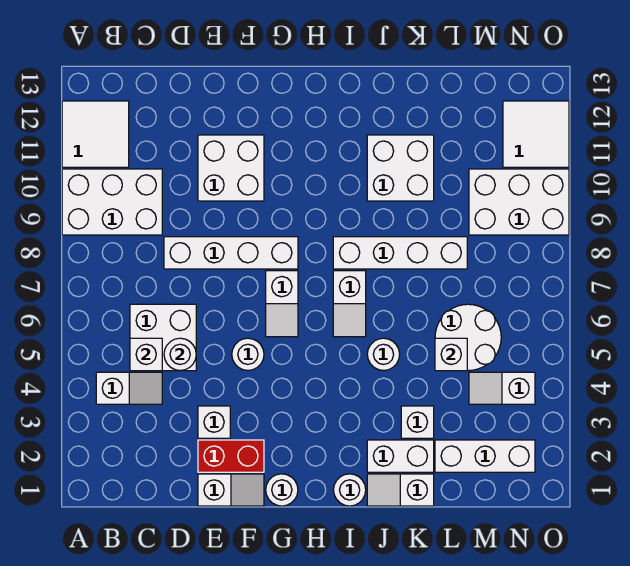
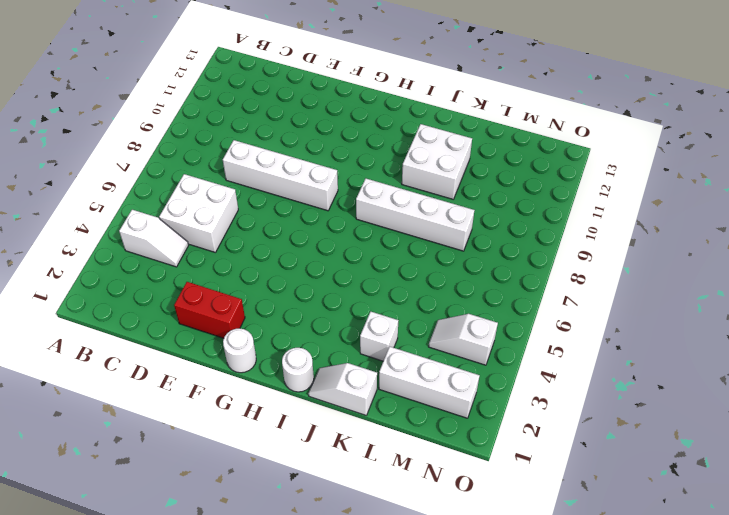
none -> white 2x3 brick [62,169,162,235]
none -> white 2x2 tile [62,101,129,167]
none -> white 1x2 slope [198,474,264,506]

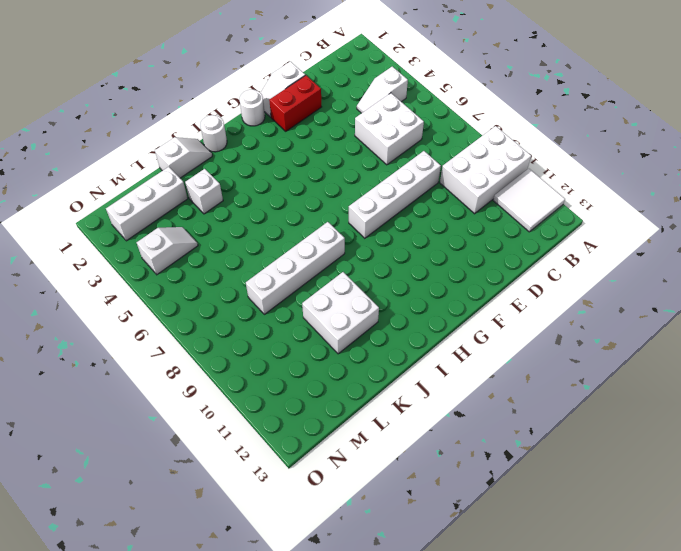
none -> white 1x1 brick [198,406,230,438]
none -> white 2x2 brick [198,135,264,201]
none -> white 1x1 round brick [232,338,264,370]

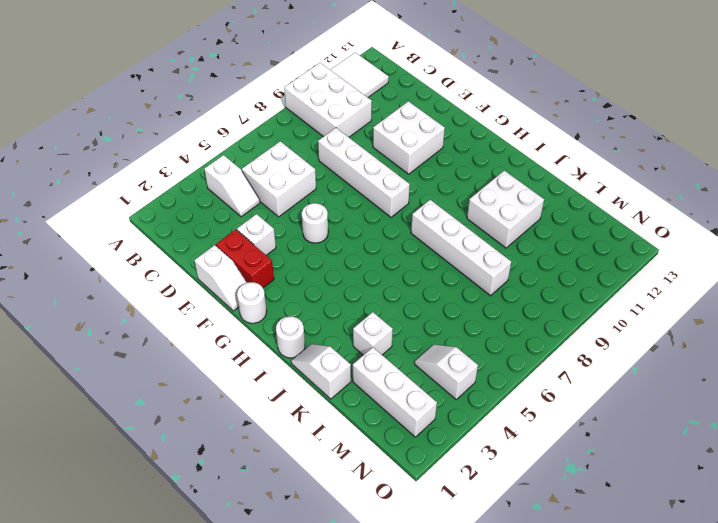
none -> white 1x2 slope [266,271,298,337]
none -> white 1x2 slope [333,271,366,337]
none -> white 1x2 brick [367,440,434,472]

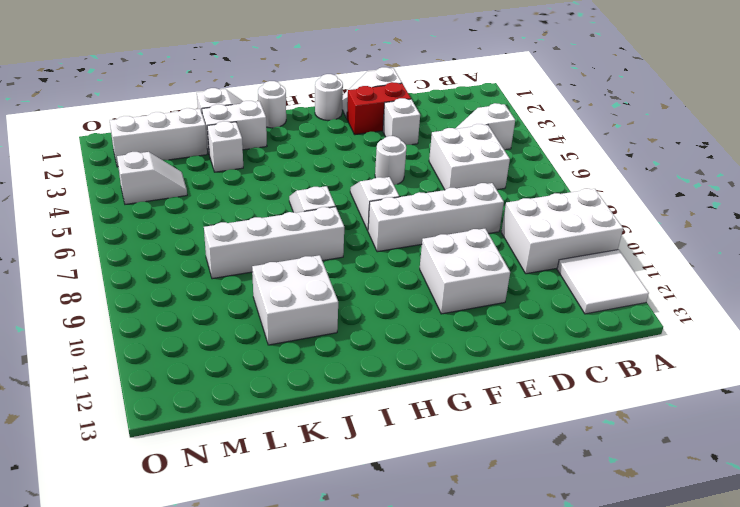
none -> white 1x1 round brick [367,338,400,370]
none -> white 2x2 round brick [435,304,501,371]
none -> white 2x3 brick [469,169,569,235]

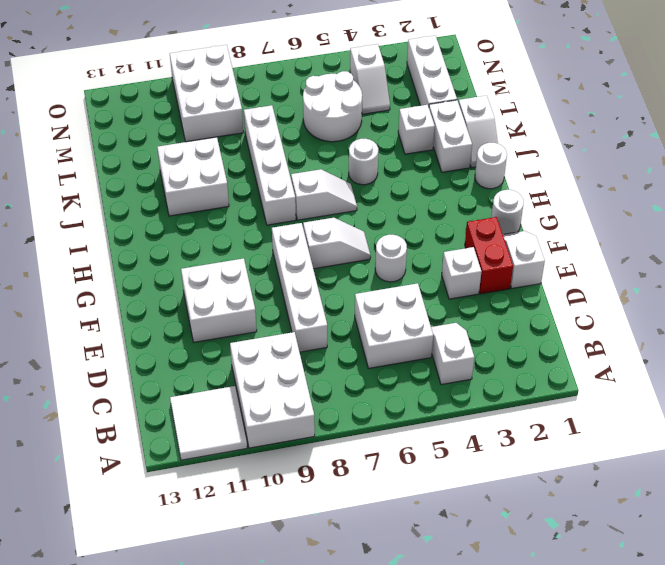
none -> white 2x2 tile [503,101,569,167]
none -> white 1x1 brick [130,338,162,371]
none -> white 1x1 round brick [164,338,196,371]

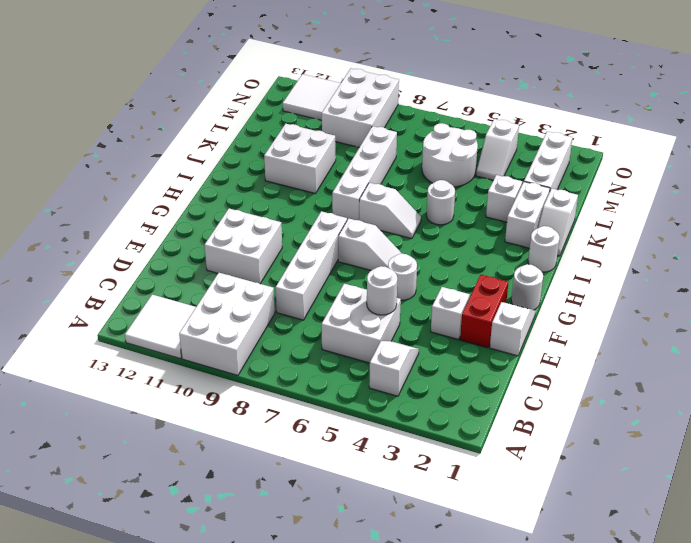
none -> white 1x1 brick [130,338,162,371]
none -> white 1x1 brick [435,338,467,371]

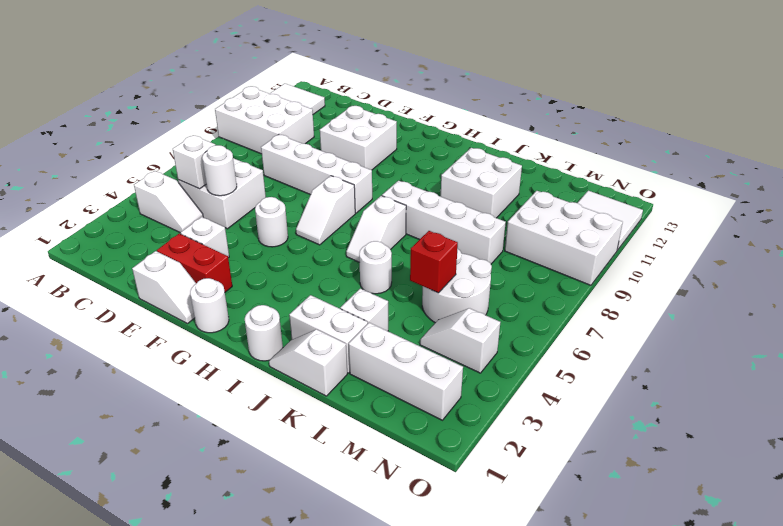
red 1x1 brick [410,231,458,293] -> white 1x1 brick [435,338,467,371]

